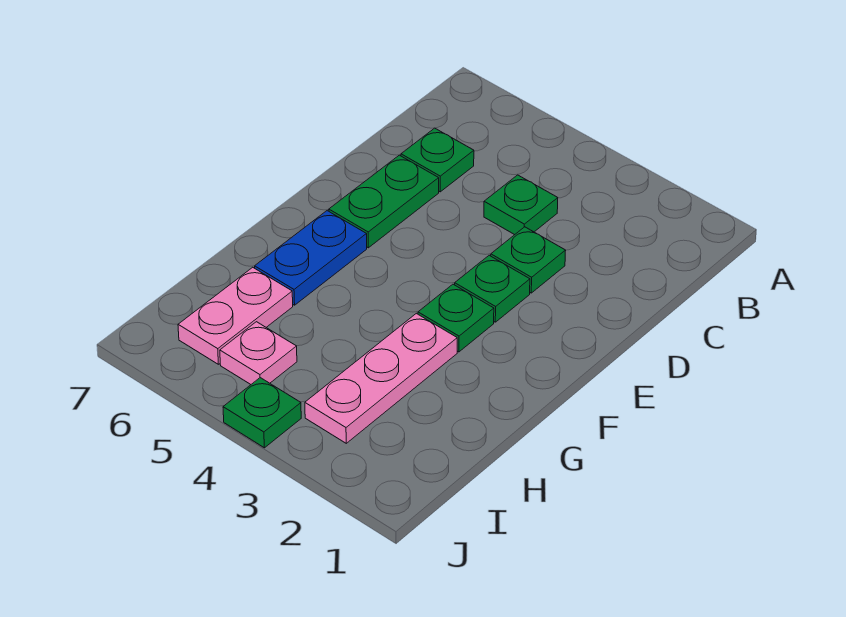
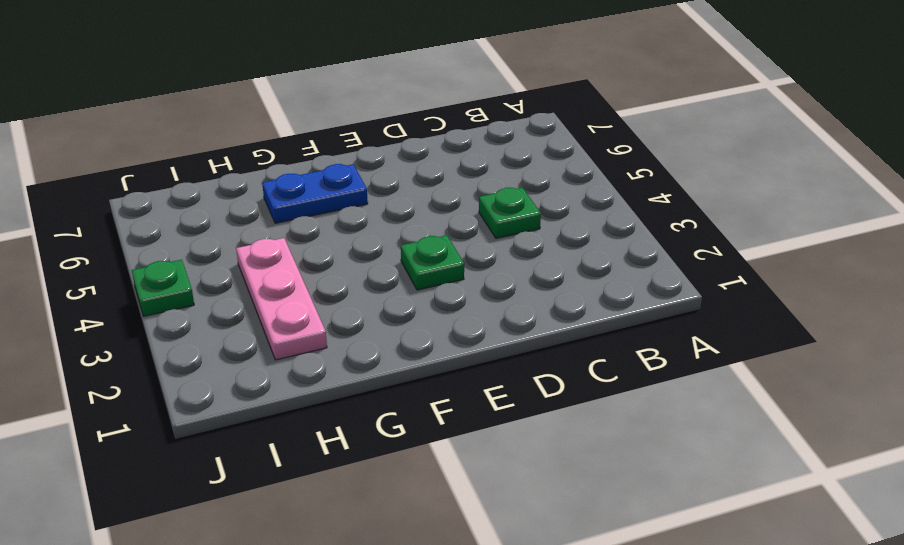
pink 1x3 plate [236,238,327,360] -> pink 1x3 plate turned to [305,313,457,443]
none -> green 1x1 plate [401,128,474,192]
none -> green 1x1 plate [491,227,566,293]

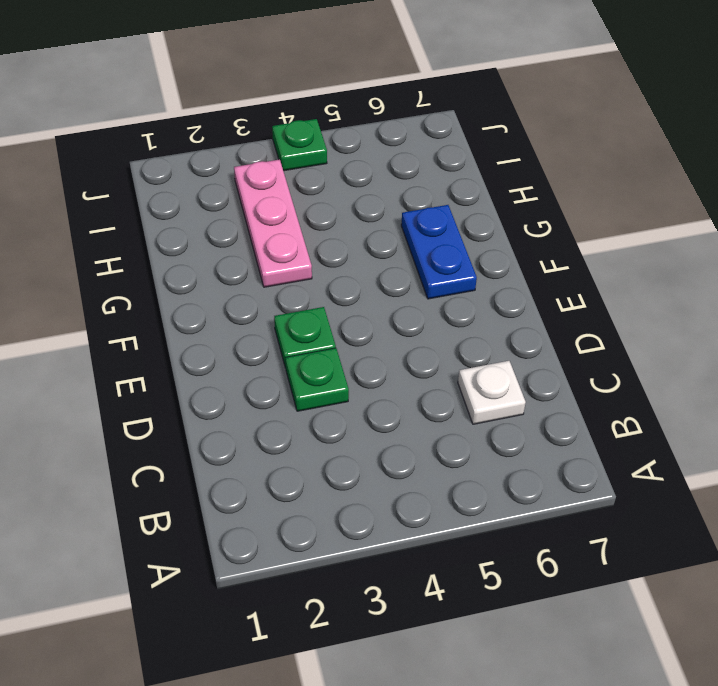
white 1x1 plate [458,361,526,424] -> green 1x1 plate [401,128,474,192]
none -> green 1x1 plate [484,175,558,235]
none -> green 1x2 plate [329,155,439,248]

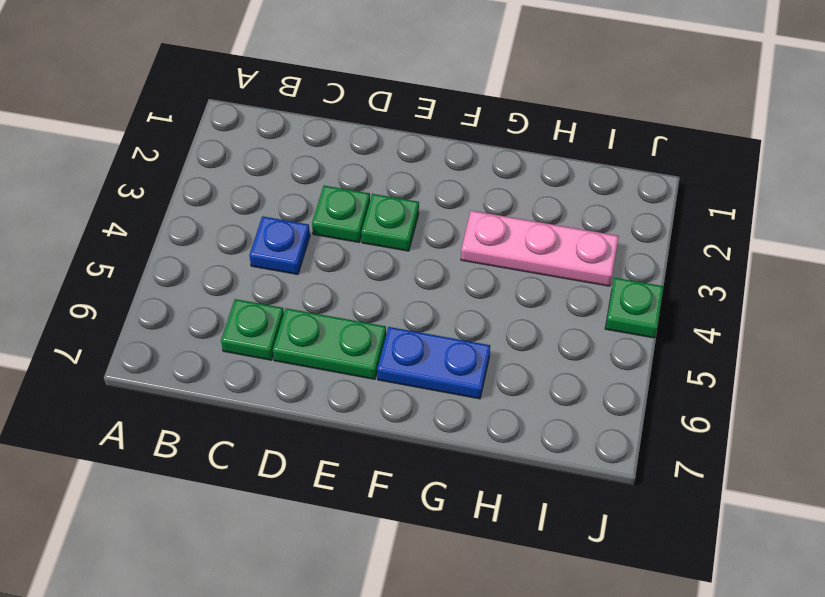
blue 1x1 plate [249,216,310,275] -> green 1x1 plate [484,175,558,235]
none -> green 1x1 plate [418,284,494,352]
none -> pink 1x2 plate [178,267,293,364]

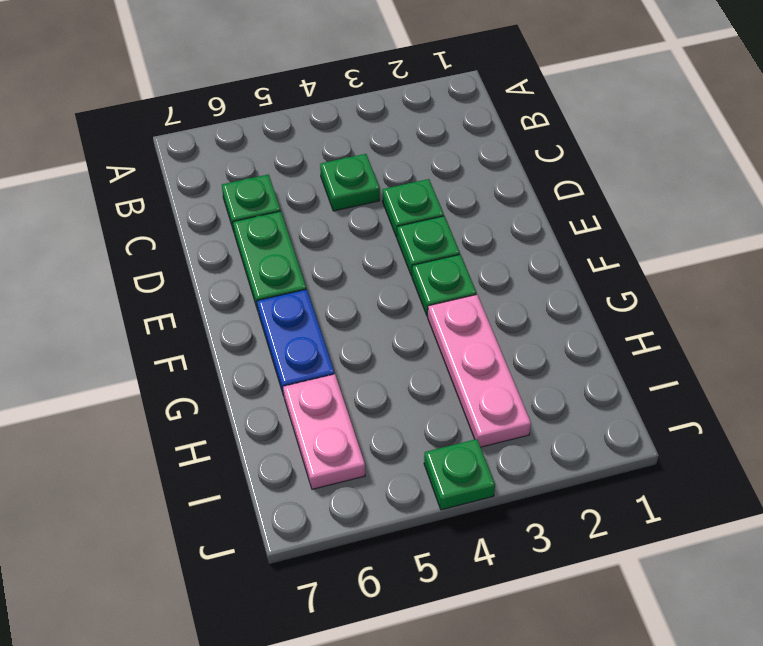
none -> pink 1x1 plate [220,322,297,384]

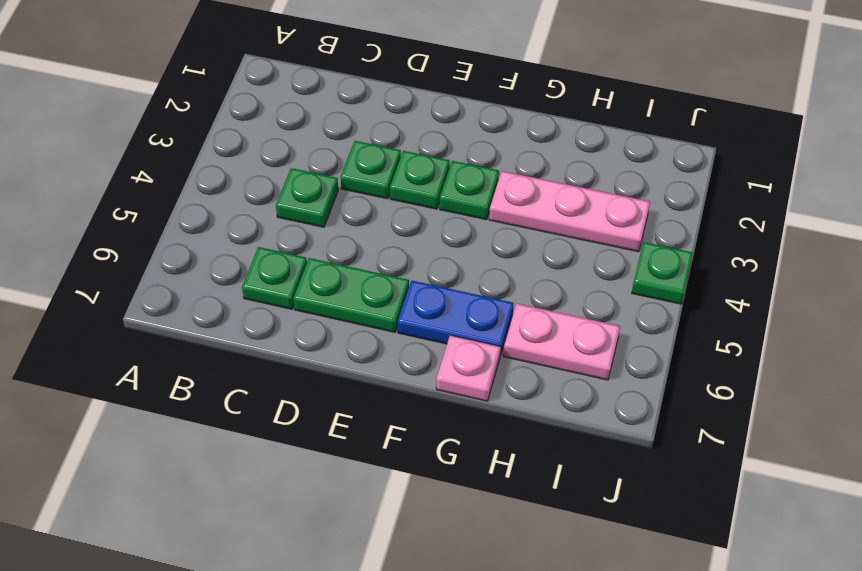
pink 1x1 plate [436,335,501,401] -> pink 1x1 plate moved to [220,322,297,384]

